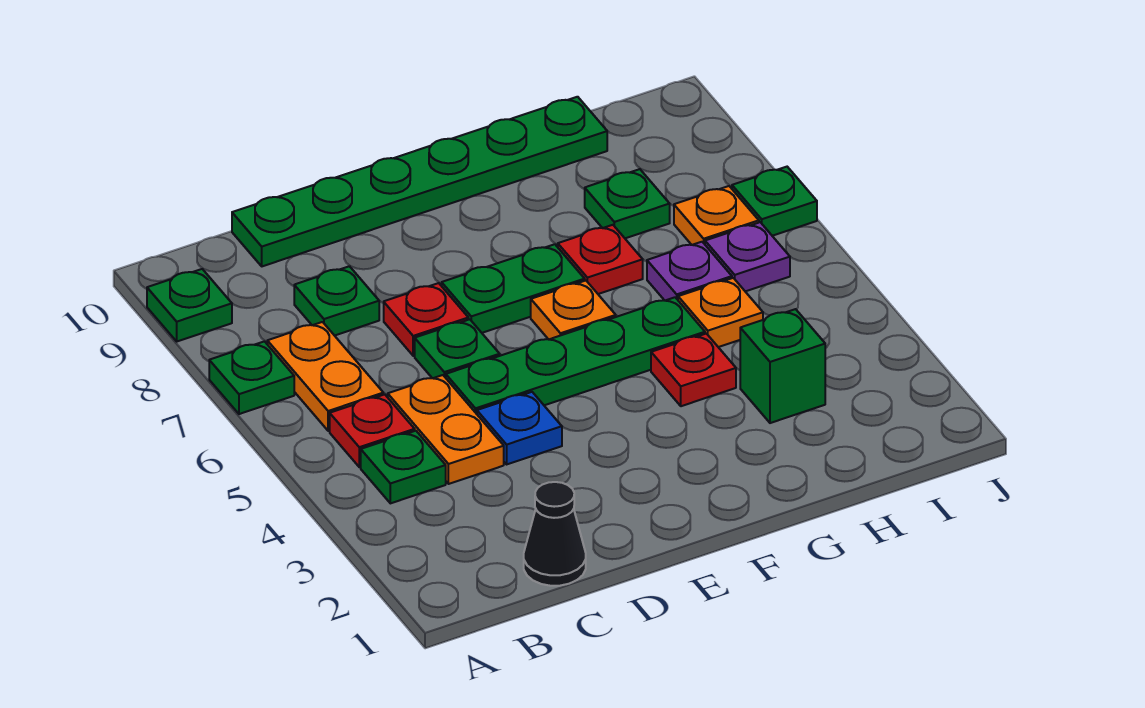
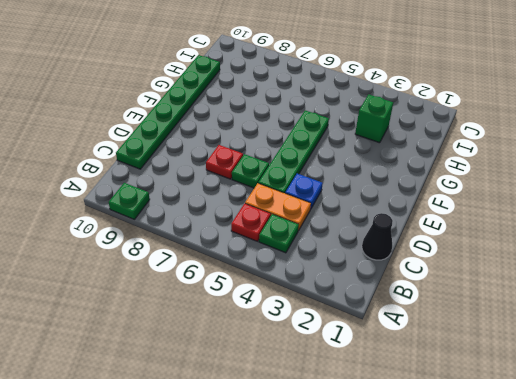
none -> green 1x1 plate [209,341,294,414]
none -> orange 1x2 plate [267,322,383,431]
none -> green 1x1 plate [294,266,379,336]

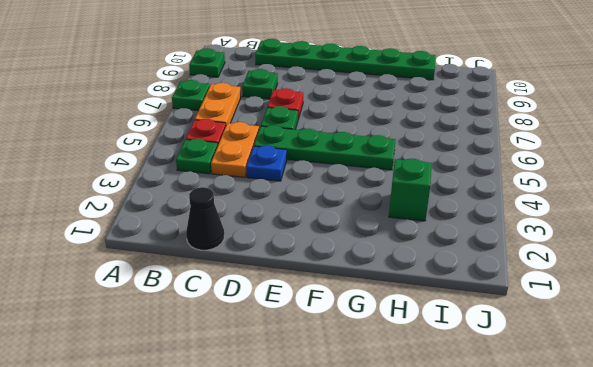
none -> green 1x2 plate [442,244,585,333]
none -> orange 1x1 plate [531,281,616,339]
none -> red 1x1 plate [651,334,736,406]

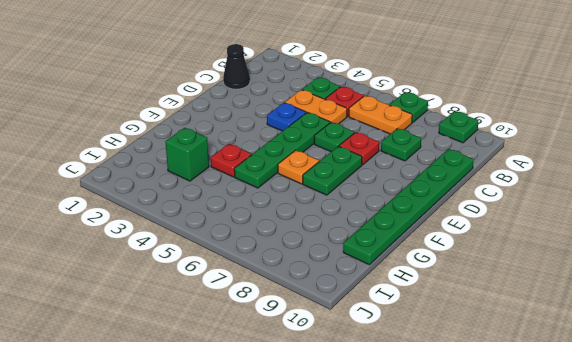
none -> red 1x1 plate [558,225,643,294]
none -> orange 1x1 plate [678,278,763,347]
none -> purple 1x1 plate [647,242,732,301]

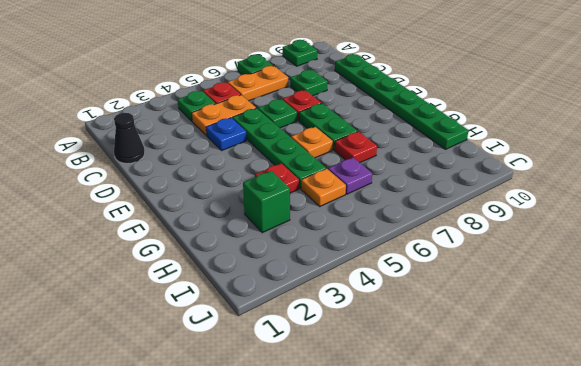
none -> green 1x1 plate [585,169,670,238]
none -> purple 1x1 plate [705,222,790,291]
none -> orange 1x1 plate [674,186,759,245]

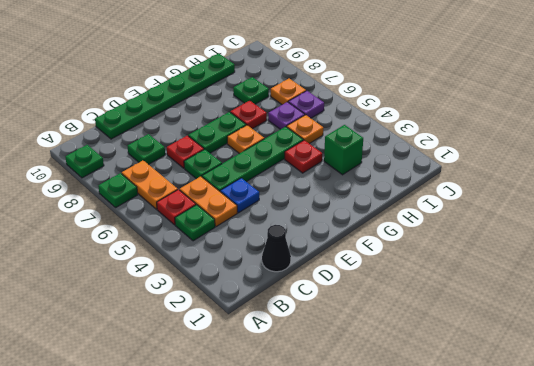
none -> green 1x1 plate [732,167,817,236]

